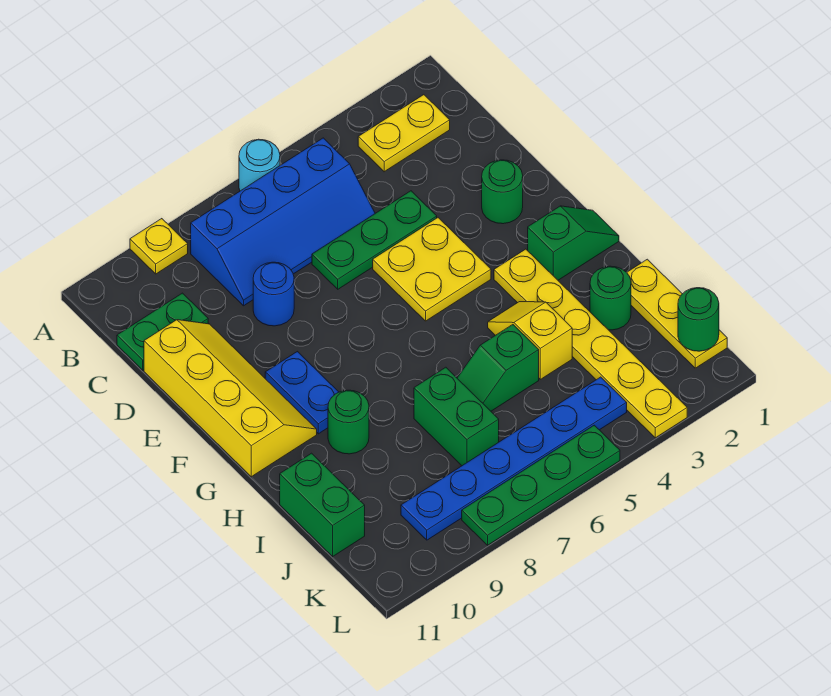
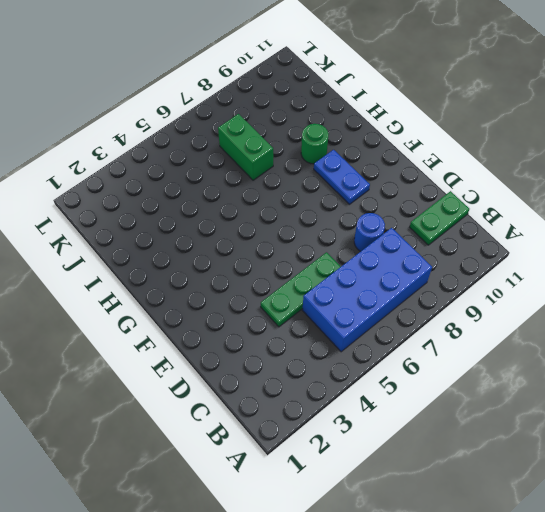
blue 2x4 brick [302,228,432,352] -> blue 2x4 slope [191,138,375,306]
none -> cyan 1x1 round brick [239,139,280,191]
none -> yellow 1x1 plate [130,219,188,274]
none -> yellow 1x2 plate [358,95,450,172]

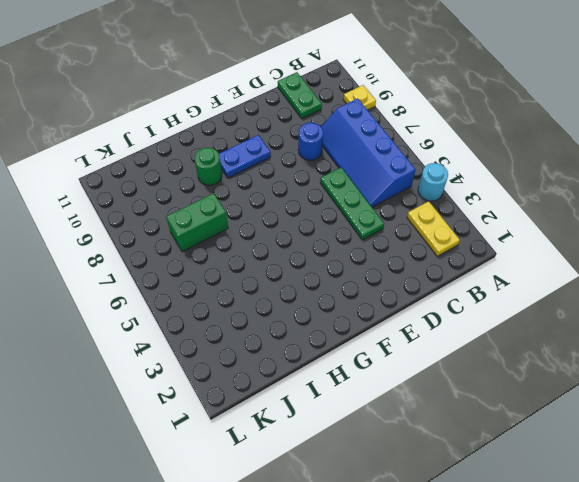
cyan 1x1 round brick [418,163,448,201] -> cyan 1x1 round brick moved to [239,139,280,191]
none -> yellow 2x4 slope [144,320,317,477]
none -> green 1x1 round brick [482,160,523,224]
none -> yellow 2x2 plate [373,218,491,321]

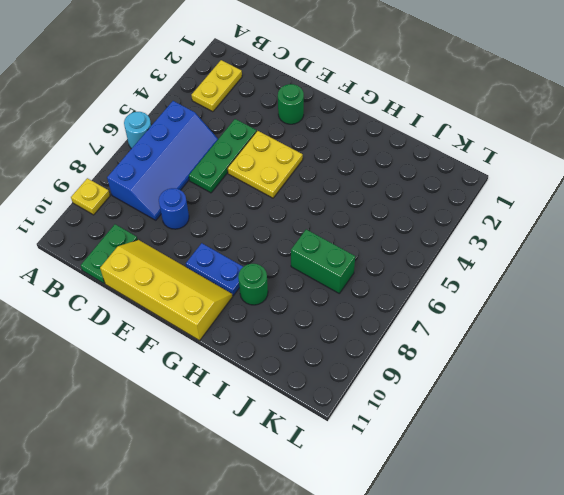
none -> green 1x2 slope [528,206,619,280]
none -> yellow 1x6 plate [494,249,687,438]
none -> yellow 1x2 slope [488,302,572,379]

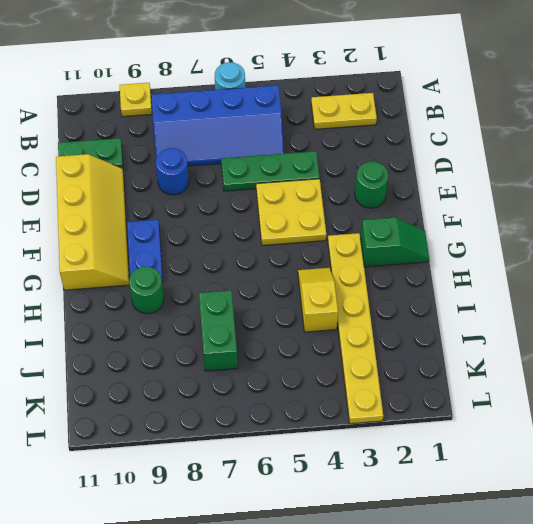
none -> yellow 1x3 plate [627,259,727,368]
none -> green 1x1 round brick [590,266,631,330]
none -> green 1x2 slope [457,325,539,411]

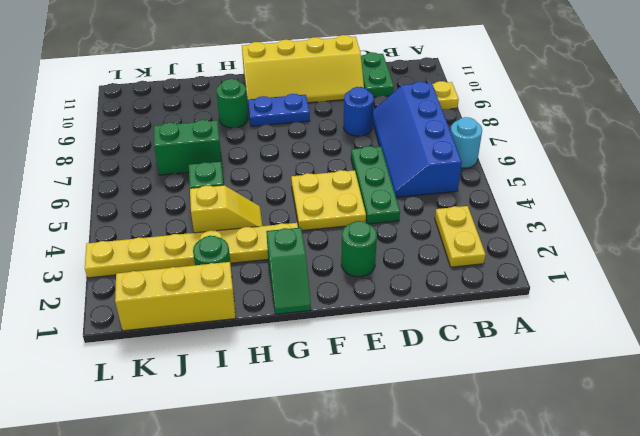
yellow 1x3 brick [115,262,236,331] -> yellow 1x3 plate [627,259,727,368]
none -> green 1x2 brick [280,453,365,556]
none -> blue 1x6 plate [401,377,627,540]
none -> green 1x4 plate [462,425,620,545]

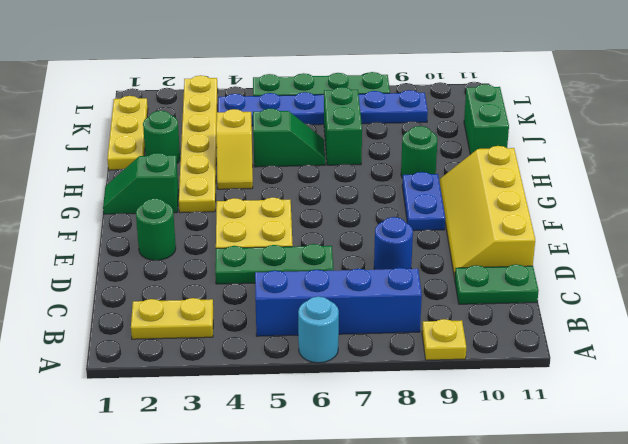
none -> green 1x1 round brick [678,288,719,351]

